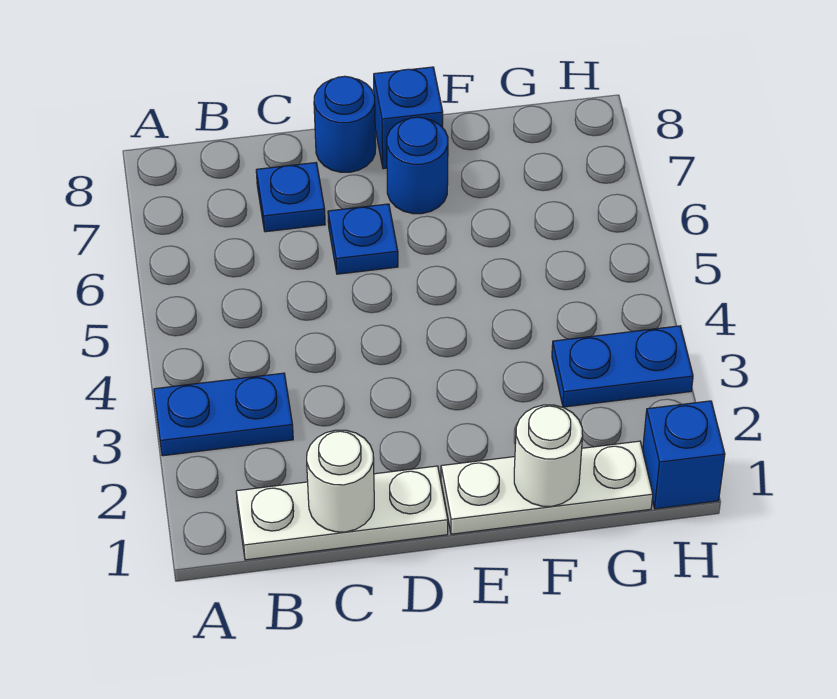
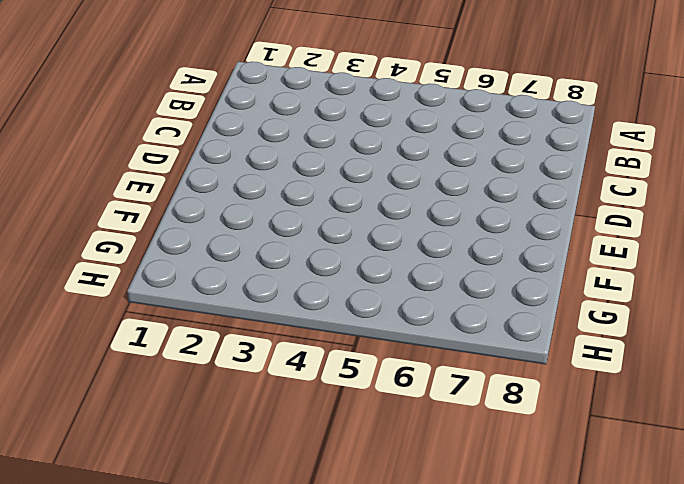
none -> blue 1x2 plate [154,373,293,456]
none -> white 1x3 plate [236,466,448,560]
none -> blue 1x1 plate [256,163,325,232]

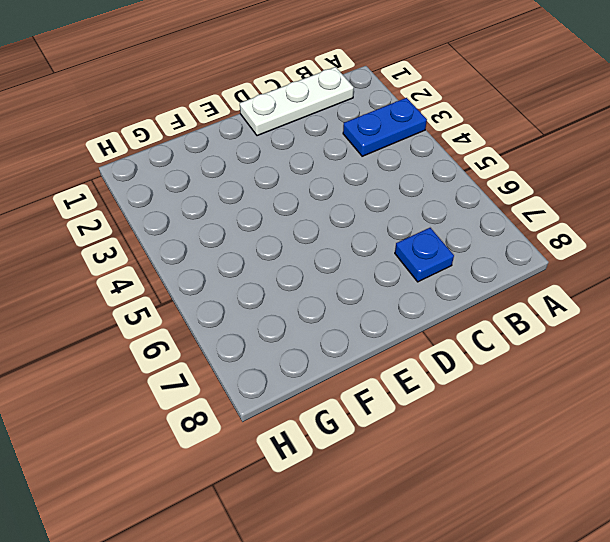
none -> blue 1x1 plate [328,204,398,274]
none -> blue 1x1 round brick [314,76,376,172]
none -> white 1x3 plate [441,441,653,534]

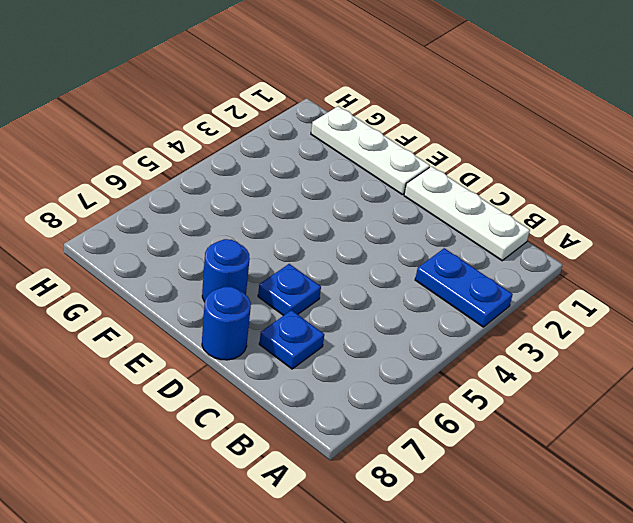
none -> blue 1x1 brick [374,67,443,169]
none -> blue 1x2 plate [552,326,693,407]
none -> blue 1x1 brick [643,401,725,509]

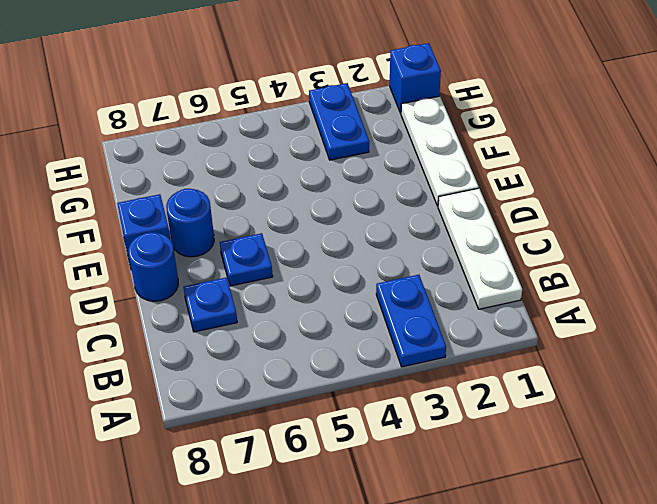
none -> white 1x1 round brick [307,430,374,532]
none -> white 1x1 round brick [514,405,583,506]

